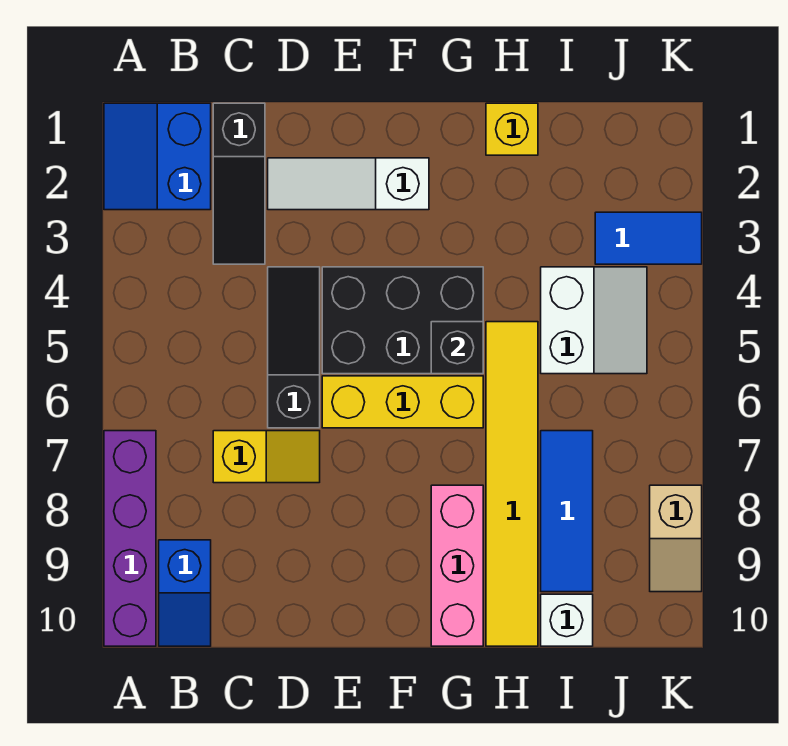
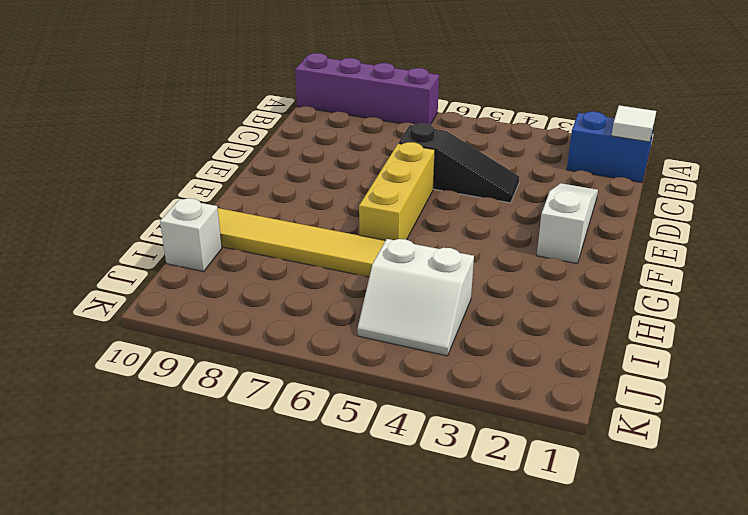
white 1x1 tile [612,105,656,142] -> none
none -> blue 1x2 slope [159,540,211,646]
none -> black 1x3 slope [213,103,265,264]
none -> yellow 1x2 slope [213,431,320,483]

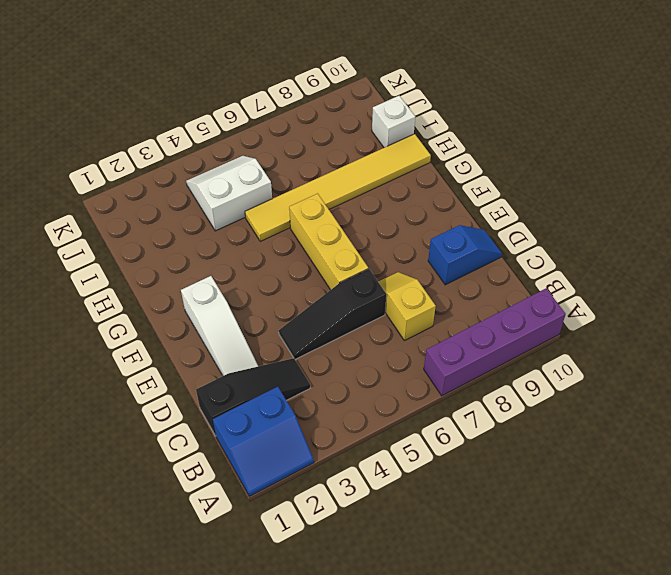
blue 1x2 slope [428,225,502,285] -> blue 1x2 slope moved to [159,540,211,646]
none -> black 2x3 brick [322,267,483,374]
none -> pink 1x3 brick [431,485,483,646]
none -> yellow 1x1 brick [486,103,538,155]

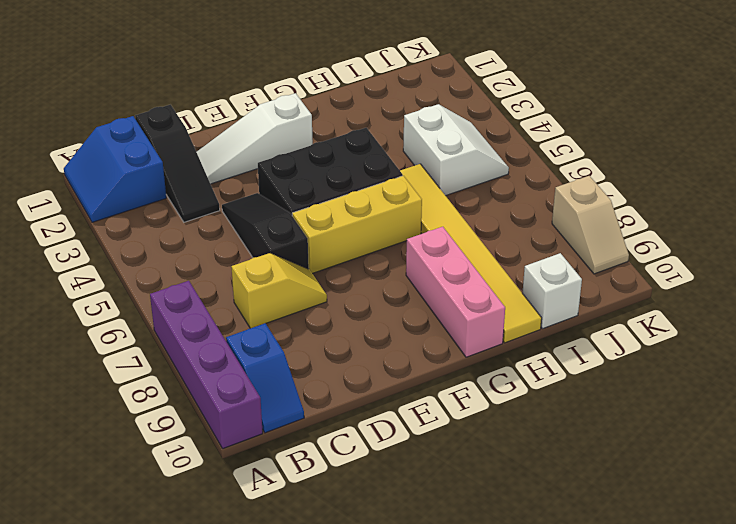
none -> yellow 1x1 brick [486,103,538,155]
none -> blue 1x3 tile [541,431,593,592]
none -> blue 1x2 tile [595,212,702,264]

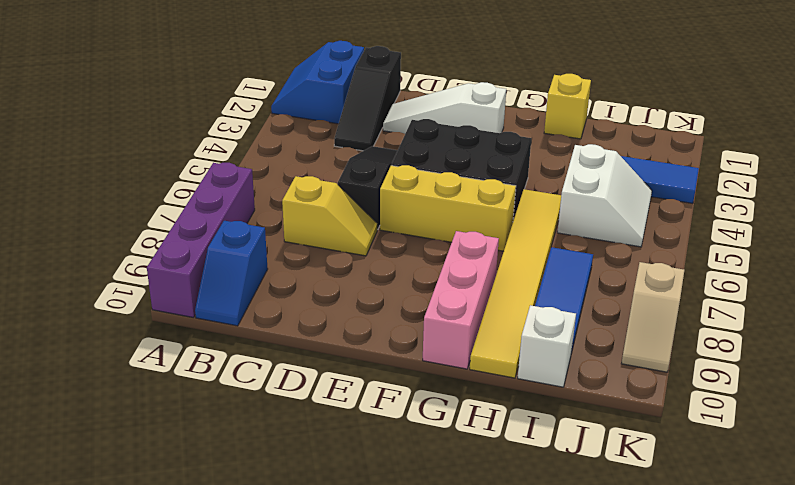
none -> black 1x1 brick [431,322,483,374]

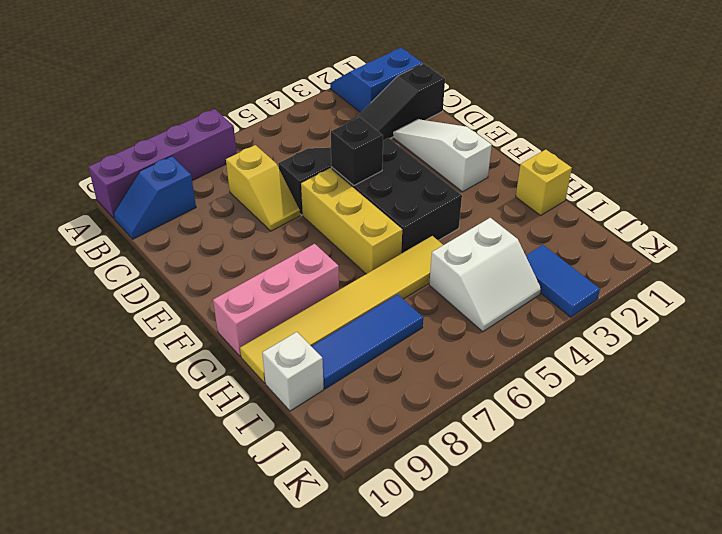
black 1x1 brick [331,117,383,186] -> black 1x1 brick moved to [431,322,483,374]
none -> tan 1x2 slope [650,485,702,592]

